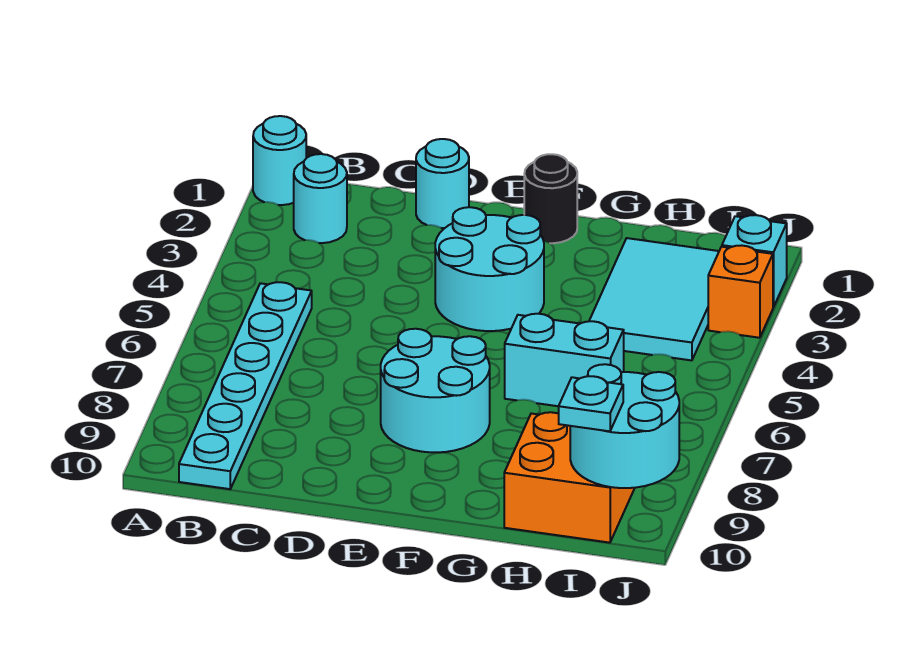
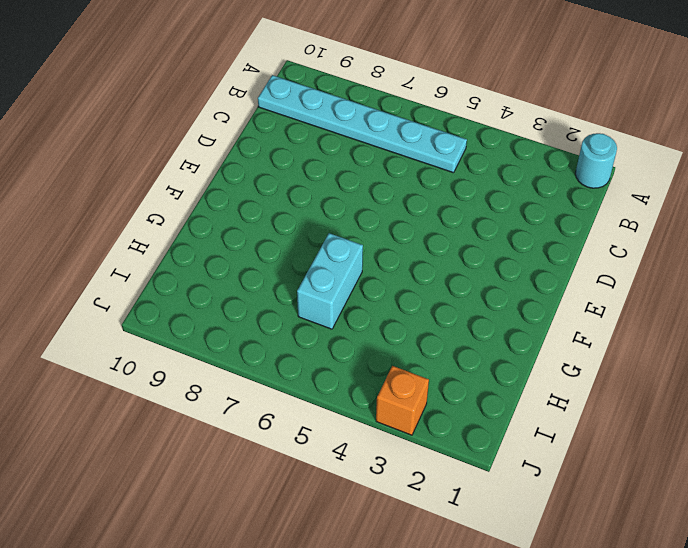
none -> cyan 1x1 round brick [294,154,347,243]
none -> cyan 1x1 round brick [416,139,469,228]
none -> cyan 2x2 round brick [435,207,544,331]

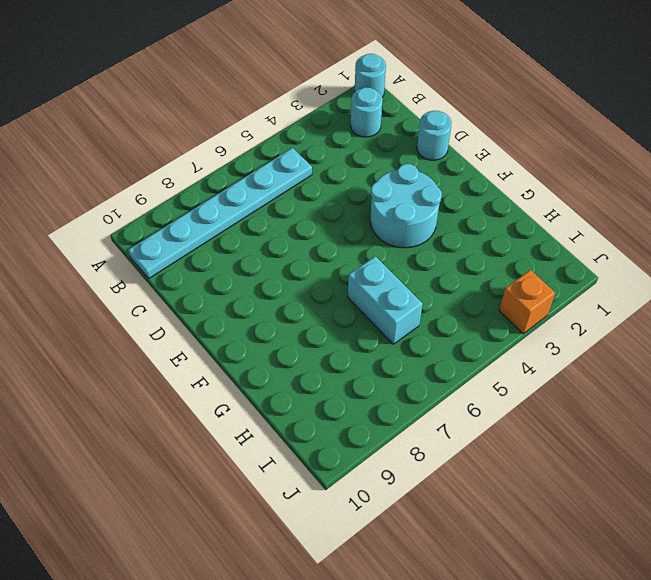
none -> cyan 2x2 round brick [381,329,490,452]
none -> black 1x1 round brick [524,154,577,243]
none -> cyan 2x3 tile [589,238,719,360]

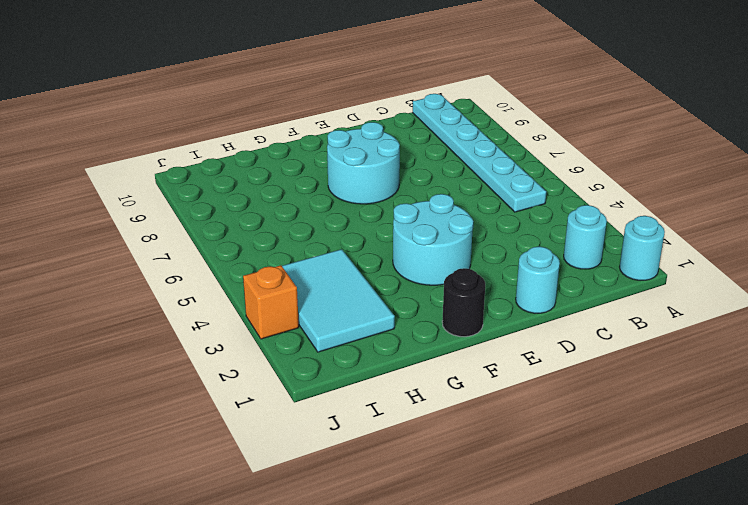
none -> cyan 1x2 brick [505,314,624,406]
none -> orange 2x2 brick [504,412,635,543]
none -> cyan 1x1 brick [722,215,787,307]

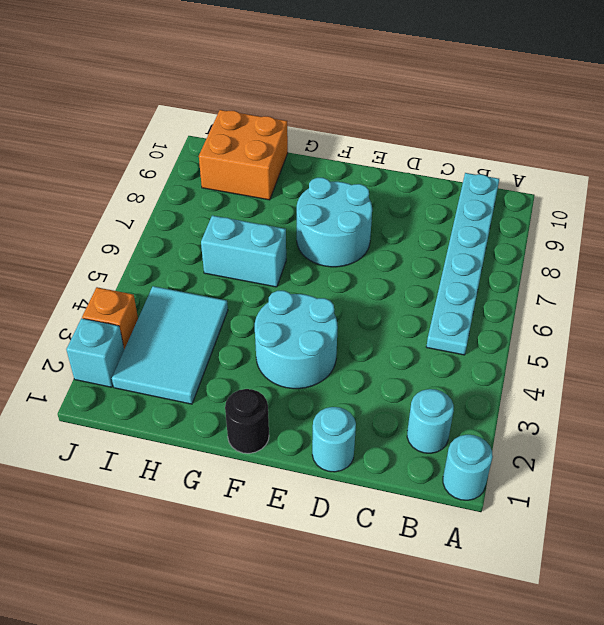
none -> cyan 2x2 round brick [570,364,679,488]
none -> cyan 1x1 plate [559,376,623,431]

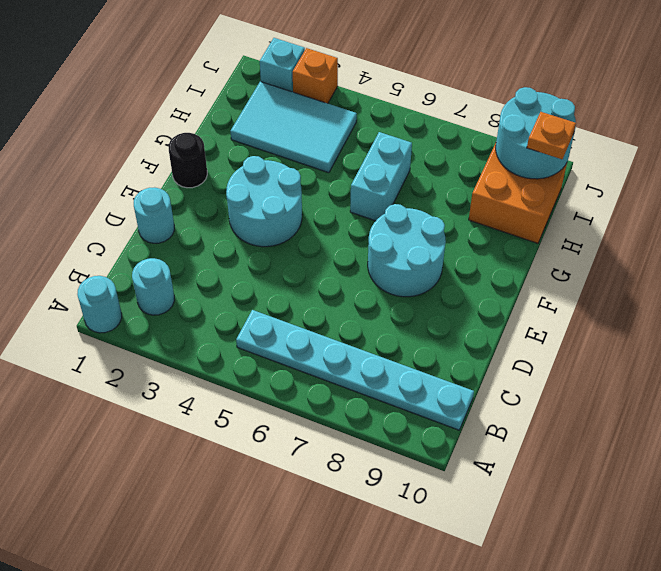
orange 1x1 plate [527,112,576,159] -> cyan 1x1 plate [559,376,623,431]

